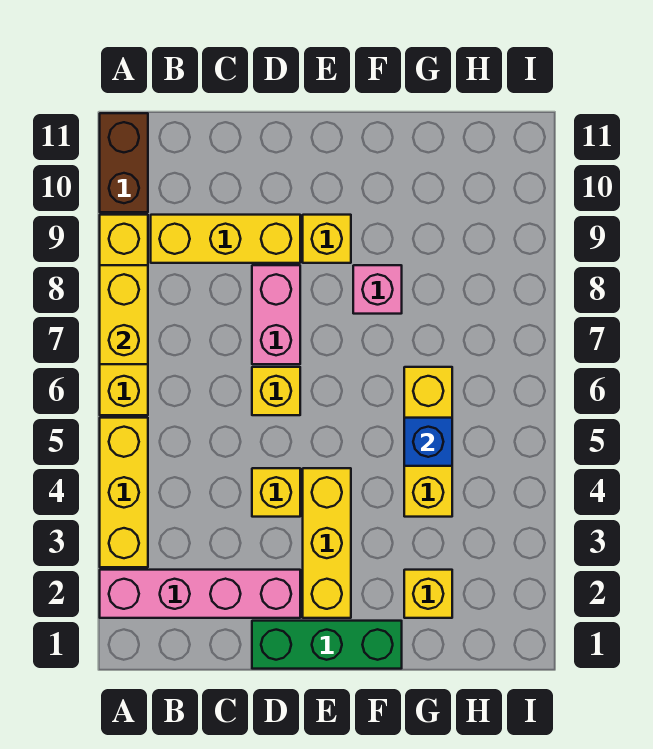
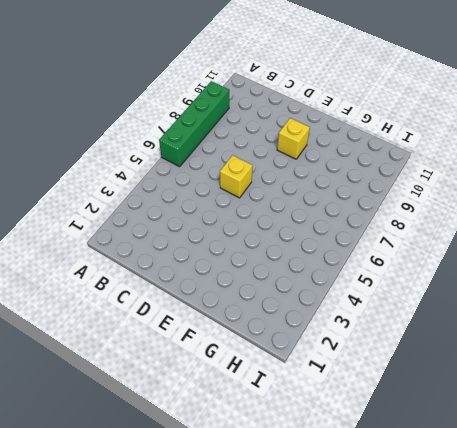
green 1x4 brick [159,81,229,167] -> yellow 1x4 brick [100,215,148,415]
none -> pink 1x4 brick [100,570,300,618]
none -> yellow 1x3 brick [100,418,148,567]
none -> brown 1x2 brick [100,113,148,212]

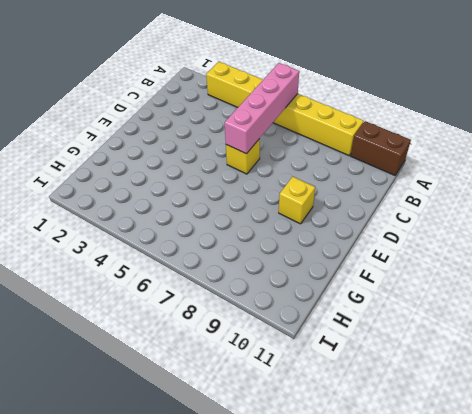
pink 1x4 brick [225,63,299,154] -> pink 1x4 brick moved to [100,570,300,618]
none -> yellow 1x3 brick [151,215,300,263]
none -> green 1x3 brick [252,621,402,669]
none -> yellow 1x1 brick [252,468,300,517]

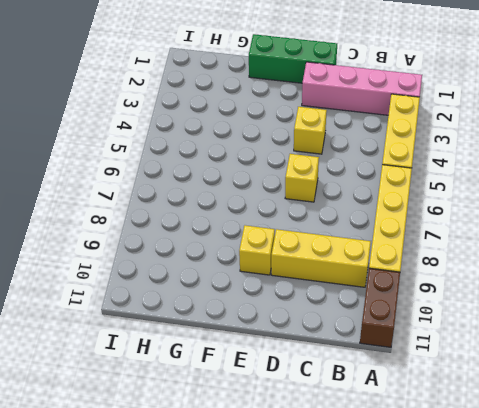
none -> pink 1x2 brick [252,265,300,364]
none -> yellow 1x3 brick [303,468,351,618]
none -> pink 1x1 brick [353,265,402,314]

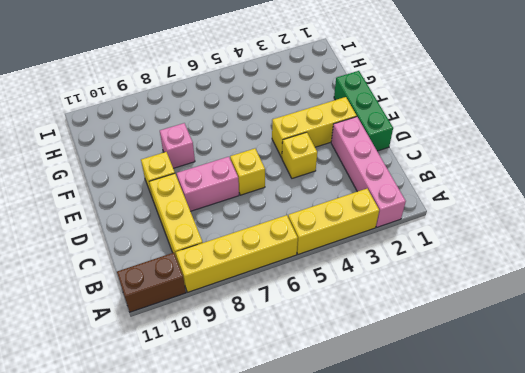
none -> yellow 1x1 brick [404,570,452,618]
none -> yellow 1x3 brick [404,367,452,517]
none -> yellow 1x2 brick [100,265,148,364]

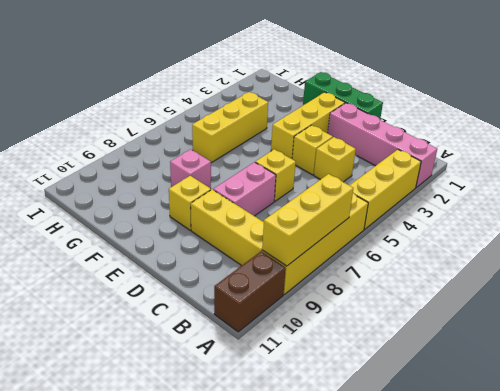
yellow 1x3 brick [262,174,353,266] -> yellow 1x2 brick [100,265,148,364]
yellow 1x1 brick [314,137,356,182] -> yellow 1x1 brick moved to [404,570,452,618]
none -> blue 1x1 brick [404,418,452,466]

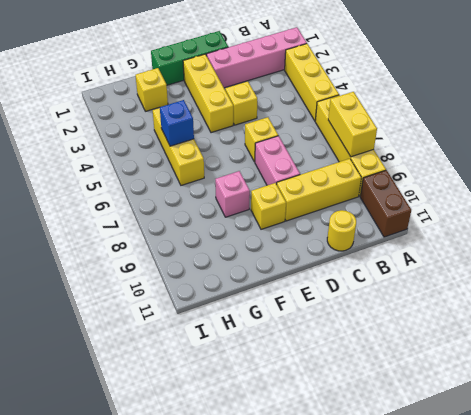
yellow 1x1 round brick [327,210,356,251] -> none

